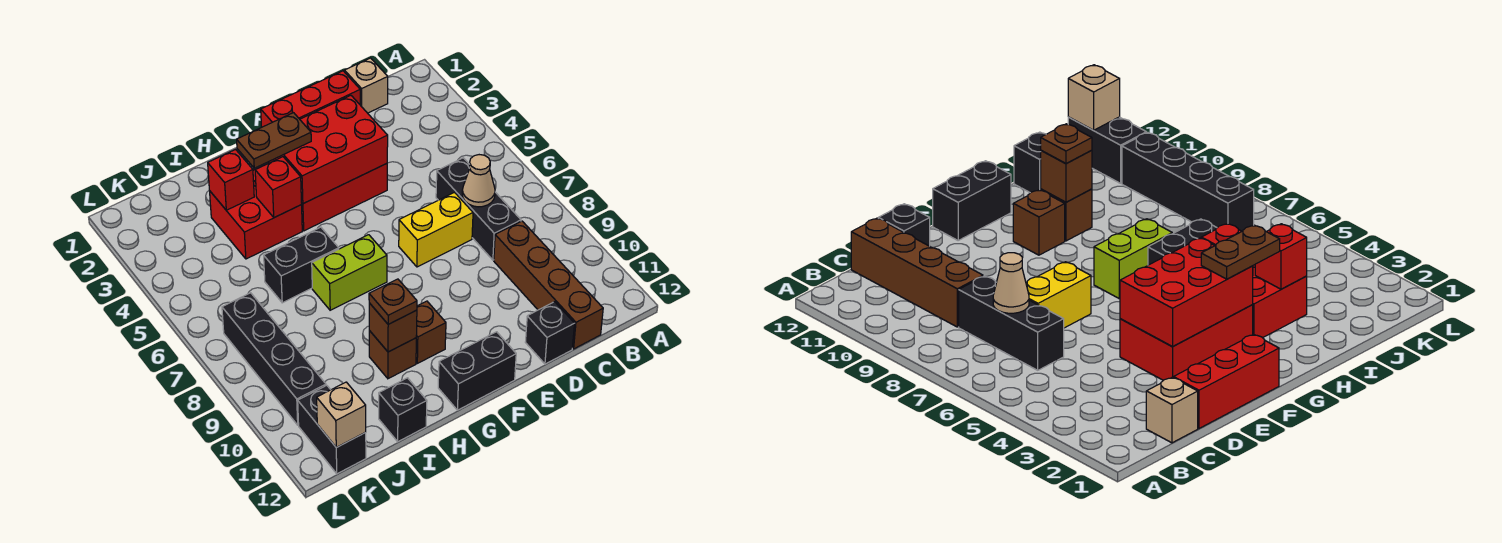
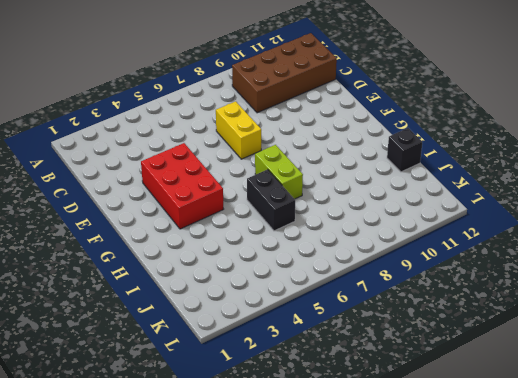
brown 2x4 brick [232,33,337,113] -> brown 1x4 brick [494,221,603,349]
none -> tan 1x1 brick [344,58,388,113]
none -> black 1x3 brick [436,158,521,260]
none -> red 1x3 brick [261,71,360,127]

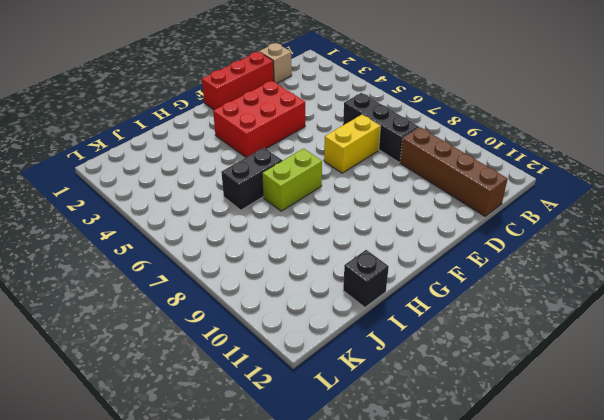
none -> black 1x1 brick [525,302,575,364]
none -> black 1x2 brick [438,332,516,410]
none -> brown 1x1 brick [416,301,446,363]

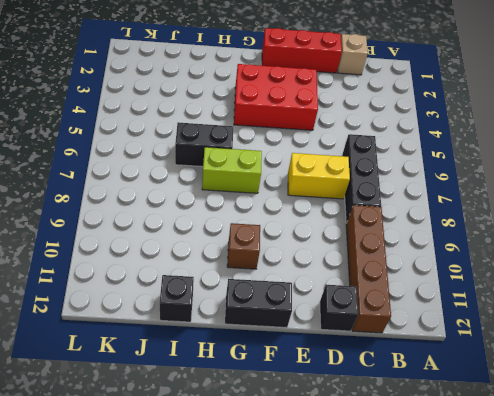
none -> red 2x2 brick [210,164,302,259]
none -> brown 1x1 brick [369,331,416,379]
none -> black 1x4 brick [222,293,326,425]

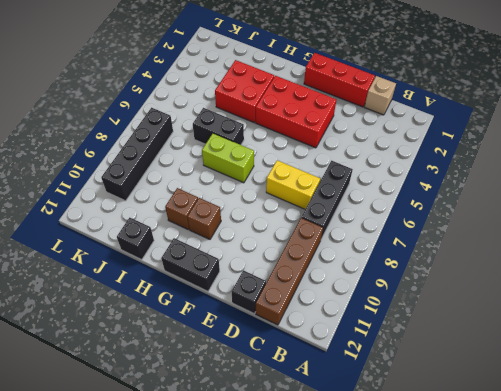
none -> black 1x2 brick [298,385,366,474]
none -> tan 1x1 cone [462,155,495,207]
none -> red 2x3 brick [268,96,388,204]

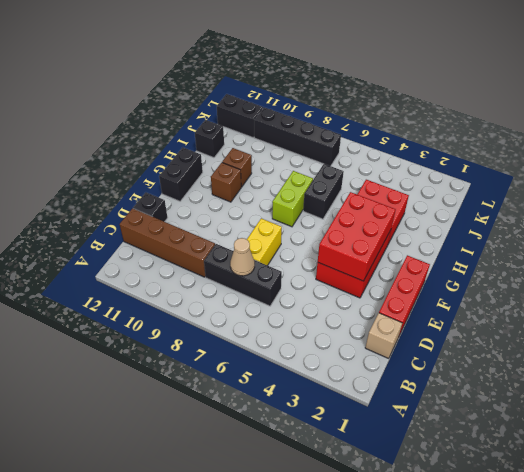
none -> red 1x1 brick [255,157,302,218]
none -> brown 1x1 brick [369,303,417,352]
none -> red 1x1 brick [208,150,254,210]

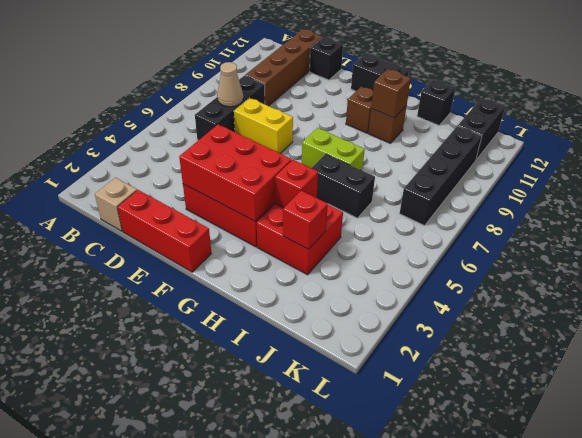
none -> tan 1x1 brick [317,382,366,447]
none -> brown 1x2 plate [237,113,311,168]
none -> brown 1x1 plate [369,279,417,324]

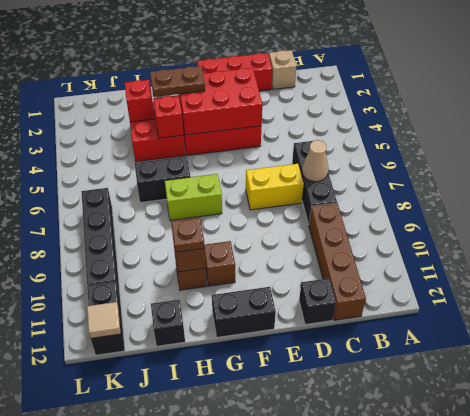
tan 1x1 tile [87,302,121,338] -> tan 1x1 brick [317,382,366,447]

